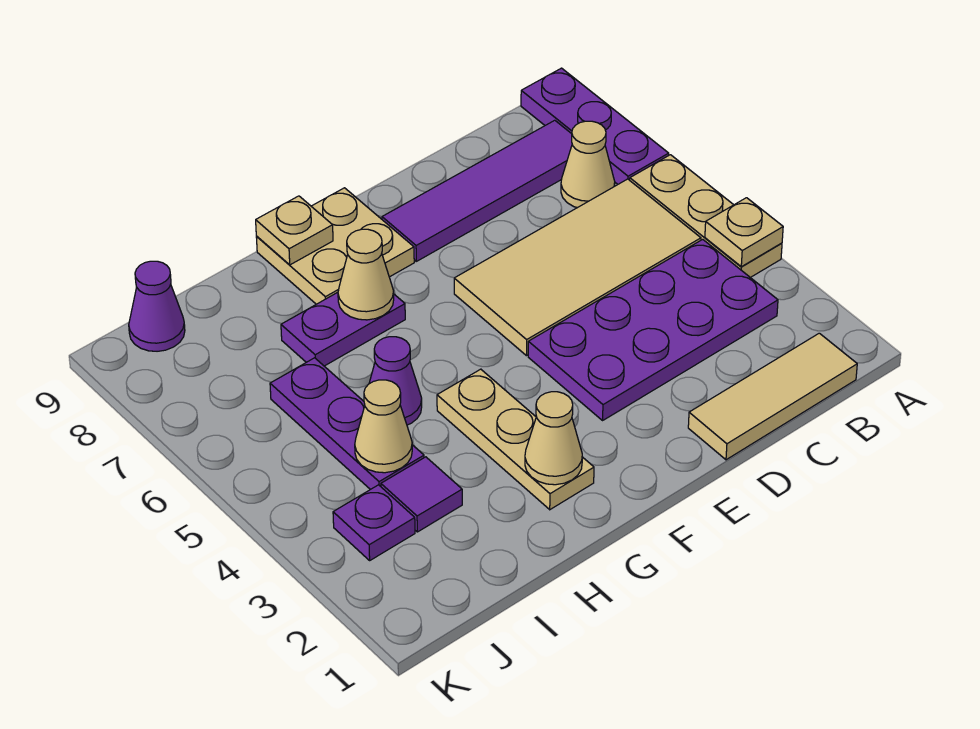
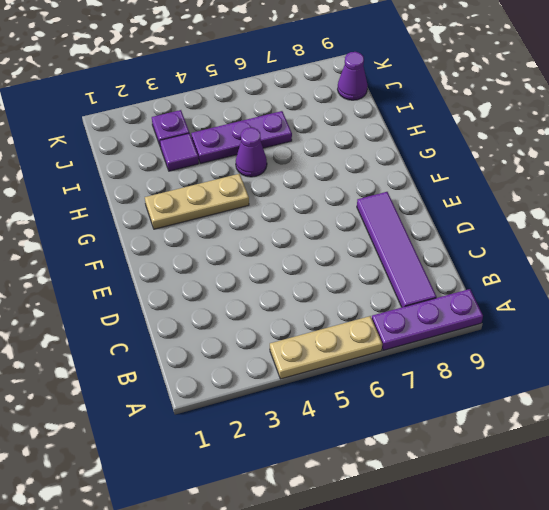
none -> tan 1x3 tile [688,333,857,460]
none -> purple 2x4 plate [528,239,778,420]
none -> tan 2x4 tile [454,179,701,356]

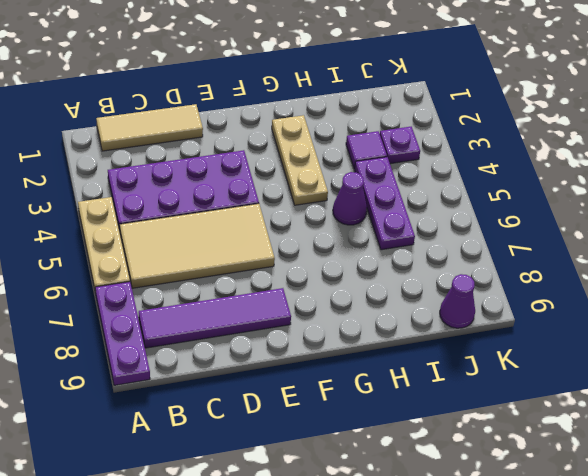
none -> tan 1x1 cone [561,121,615,208]
none -> tan 2x2 plate [256,188,414,304]
none -> purple 1x2 plate [281,292,405,366]

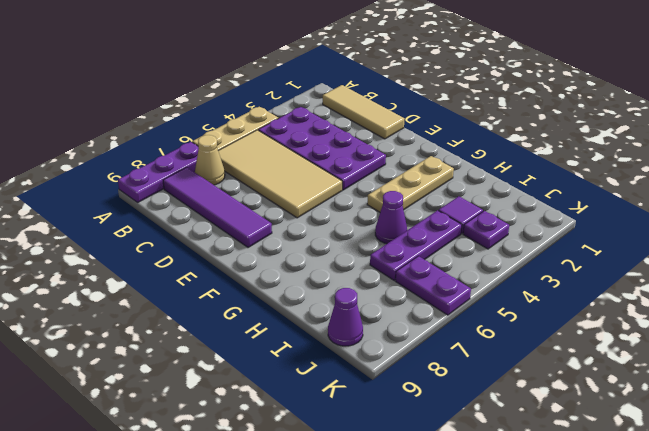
purple 1x2 plate [396,256,471,315] -> purple 1x2 plate moved to [281,292,405,366]
none -> tan 2x2 plate [256,188,414,304]
none -> tan 1x1 plate [705,198,783,267]
none -> tan 1x1 cone [525,392,582,485]

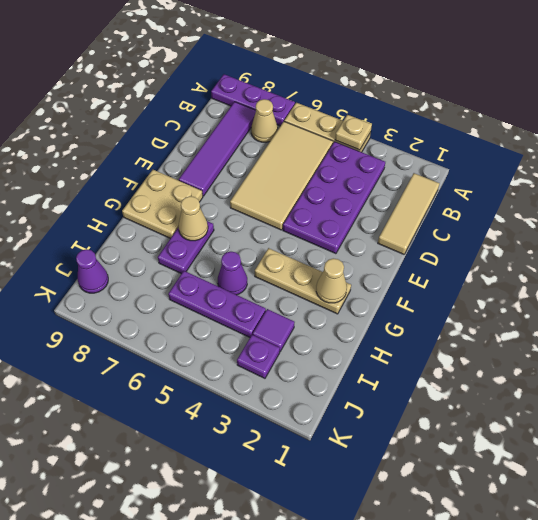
none -> tan 1x1 plate [256,196,333,265]
none -> tan 1x1 cone [355,380,412,473]

